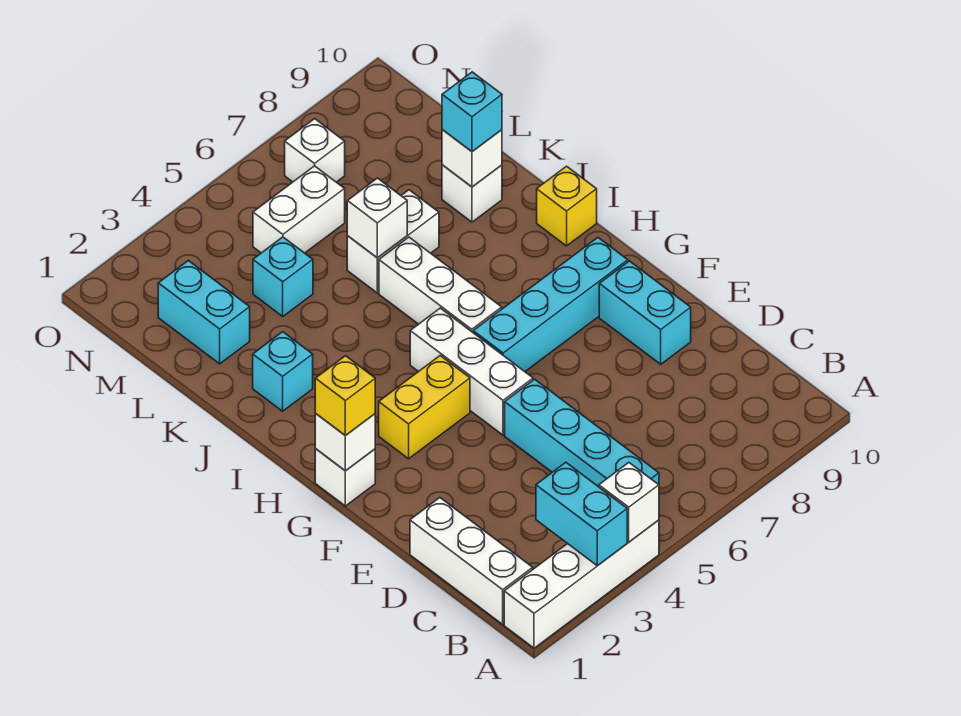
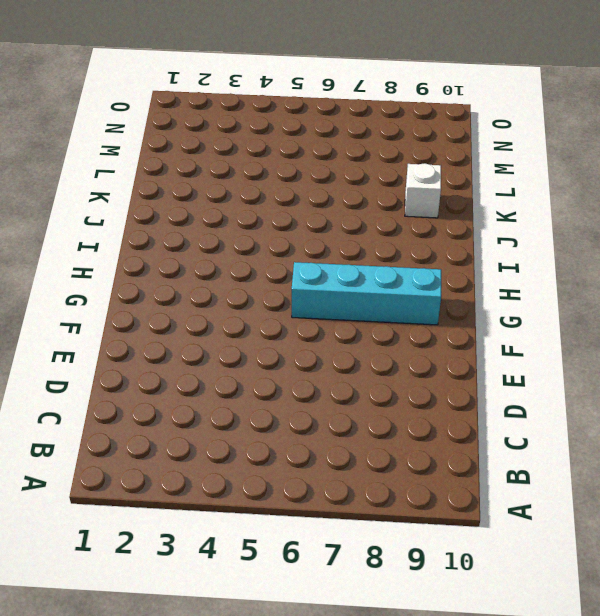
none -> white 1x4 brick [504,520,659,648]
none -> white 1x3 brick [410,498,533,624]
none -> cyan 1x4 brick [505,379,659,487]

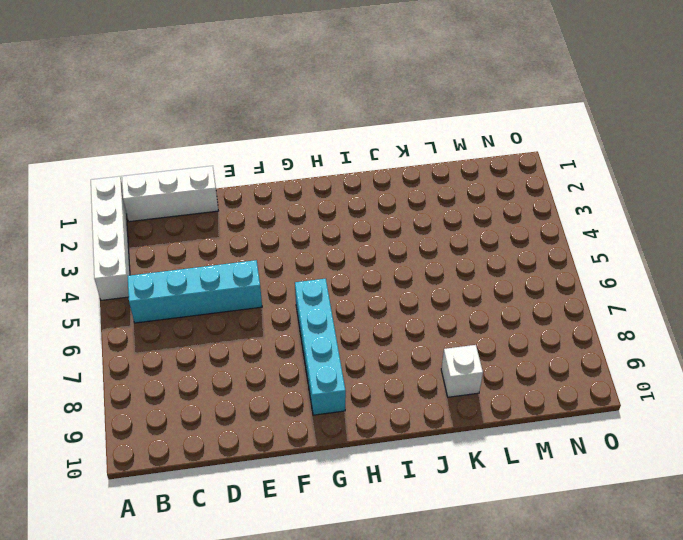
none -> cyan 1x2 brick [599,261,691,364]
none -> white 1x3 brick [410,308,533,435]
none -> white 1x1 brick [315,449,375,506]

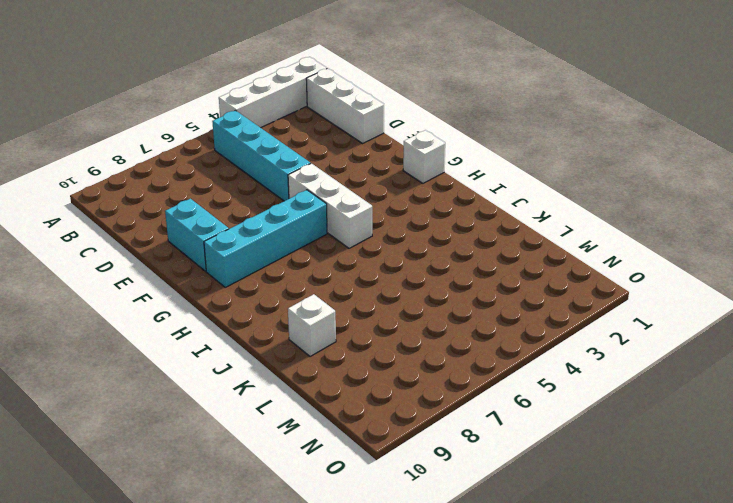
none -> yellow 1x2 brick [379,356,470,459]
none -> white 1x3 brick [379,237,502,332]
none -> yellow 1x1 brick [537,166,597,246]

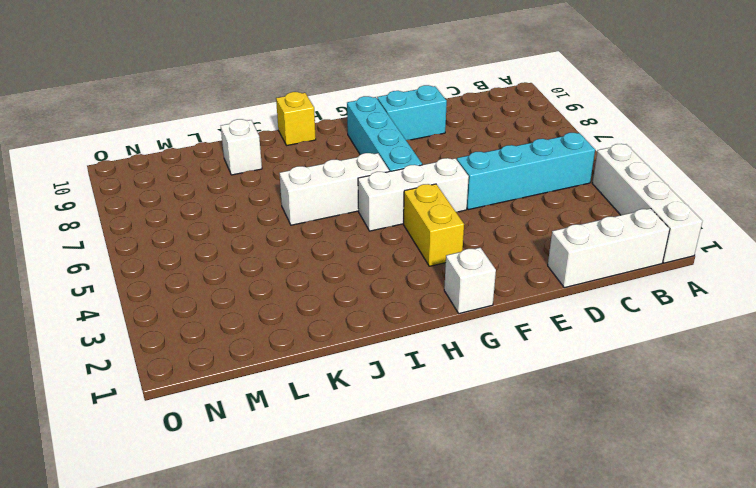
none -> cyan 1x1 brick [253,332,313,411]
none -> white 1x2 brick [347,190,439,293]
none -> cyan 1x2 brick [158,261,250,364]

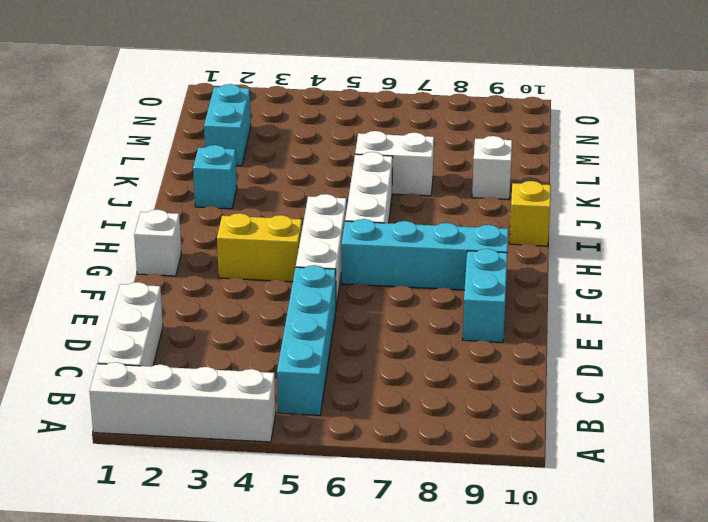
none -> cyan 1x1 brick [253,237,313,316]
none -> white 1x2 brick [253,166,345,253]
none -> white 1x1 brick [285,119,345,182]

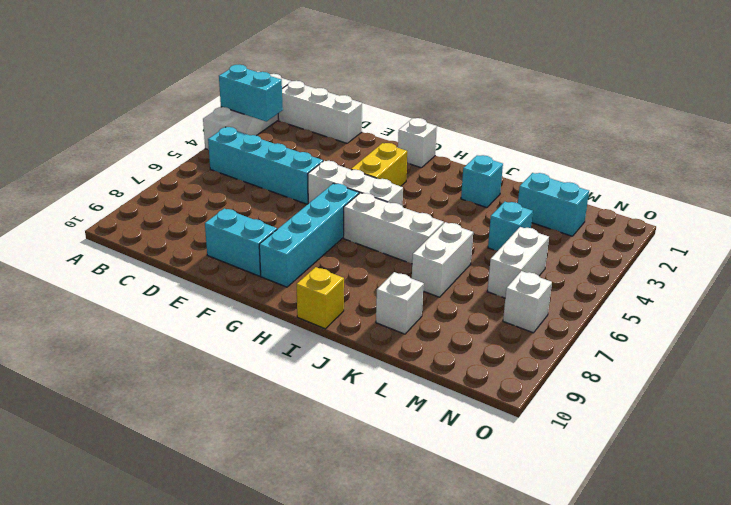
none -> white 1x1 brick [599,463,659,542]
none -> white 1x1 brick [315,414,375,471]
none -> white 1x1 brick [347,178,407,258]

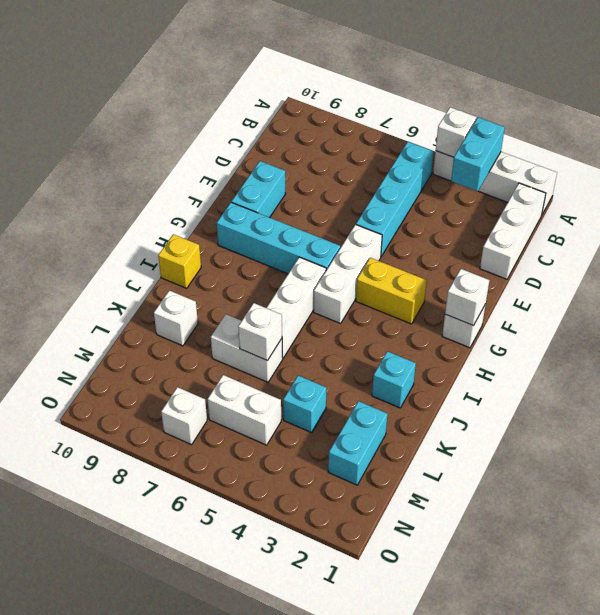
none -> white 1x1 brick [442,130,502,187]
none -> yellow 1x1 brick [315,356,375,436]
none -> cyan 1x1 brick [442,72,502,152]

